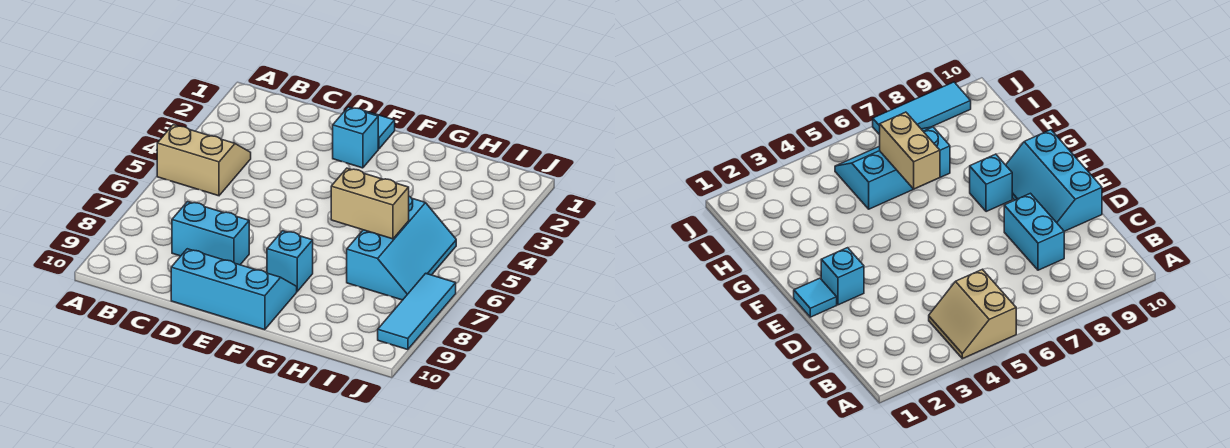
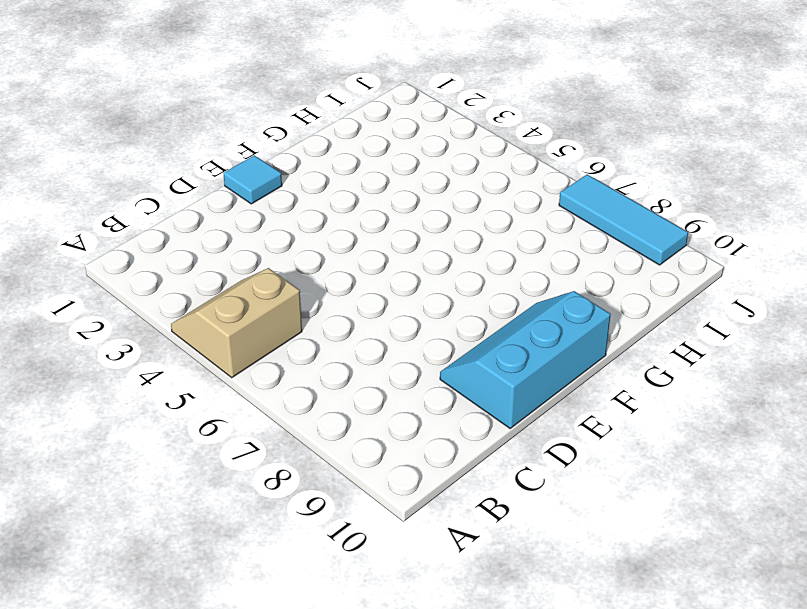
none -> cyan 1x2 brick [172,202,249,265]
none -> cyan 1x1 brick [333,107,378,168]

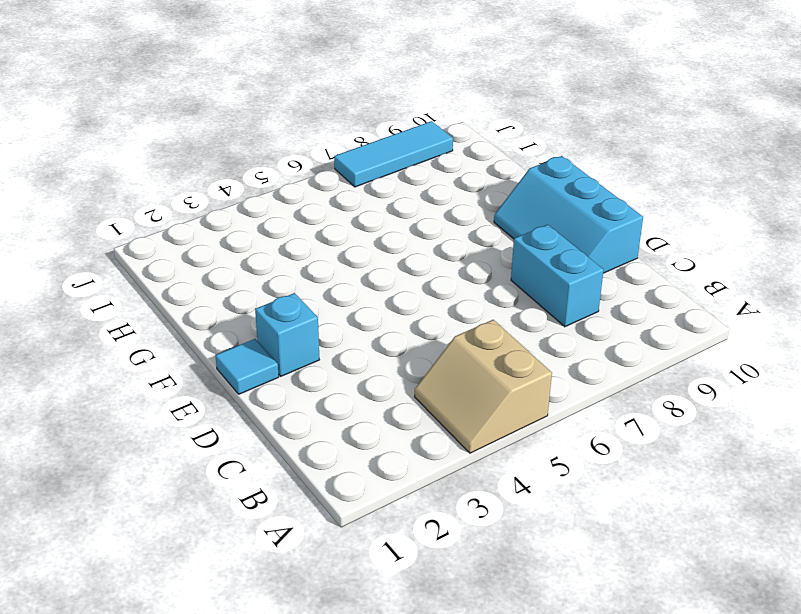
none -> cyan 1x1 brick [267,231,313,291]
none -> cyan 2x3 slope [347,196,456,300]

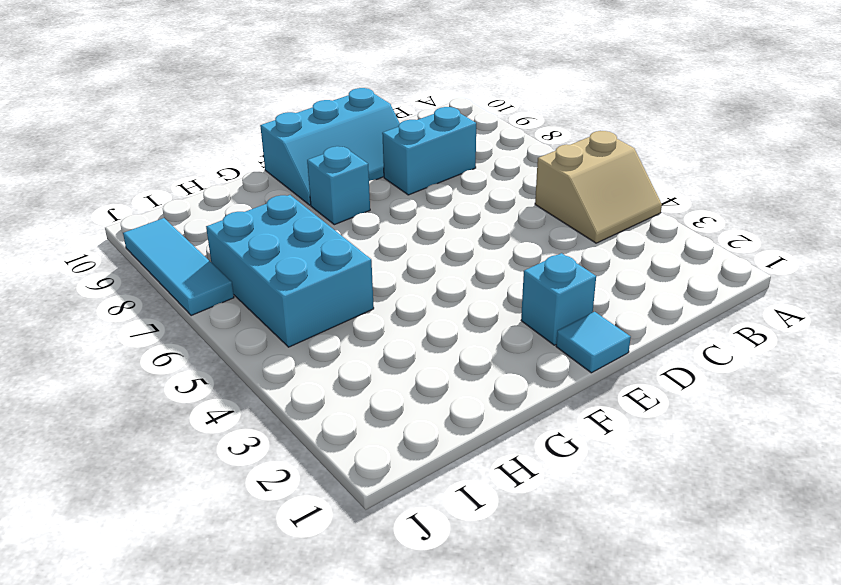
cyan 2x3 brick [206,195,374,347] -> cyan 2x3 slope [347,196,456,300]
none -> tan 1x2 brick [331,168,409,239]

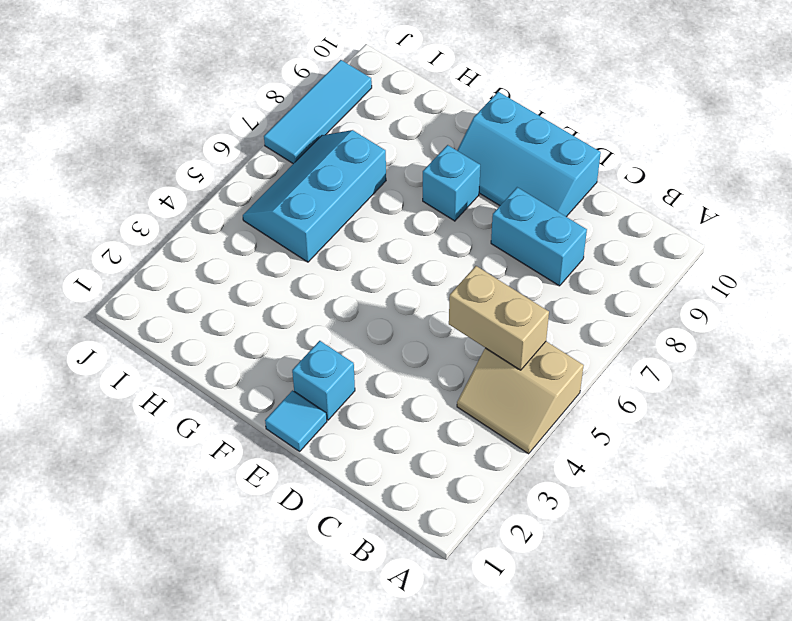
tan 1x2 brick [449,266,549,370] -> tan 1x2 brick moved to [331,168,409,239]

